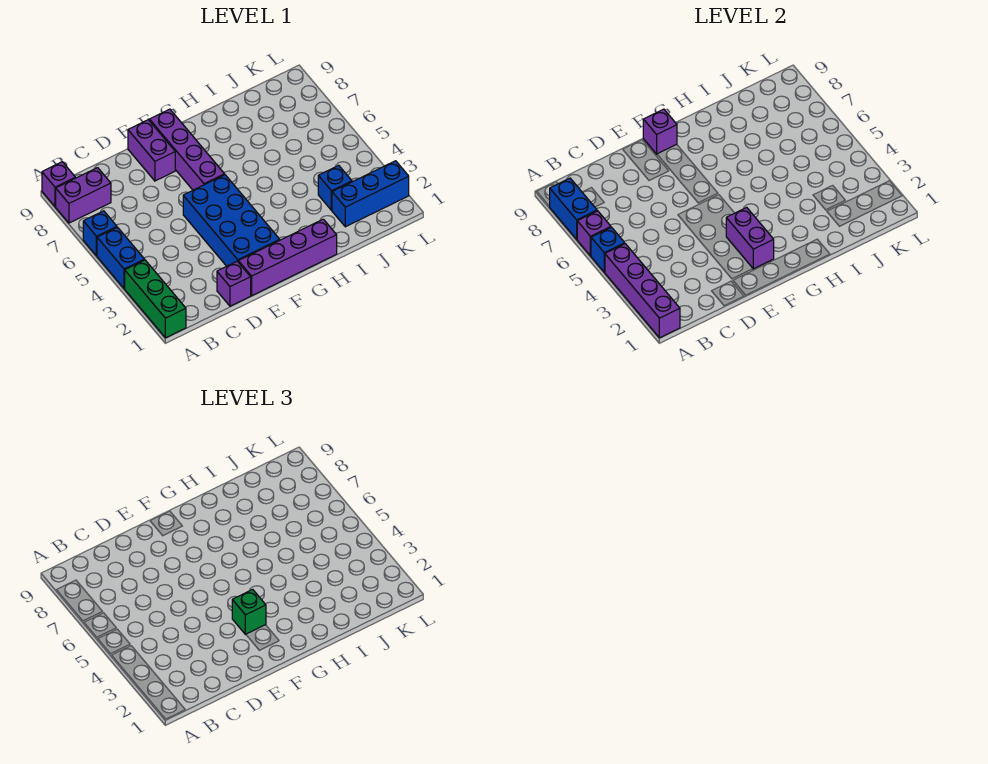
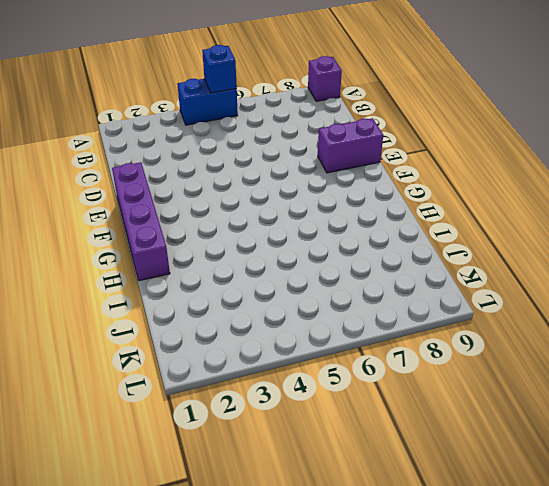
none -> green 1x3 brick [125,260,186,338]
none -> blue 1x1 brick [83,211,117,256]
none -> purple 1x2 brick [56,168,111,223]

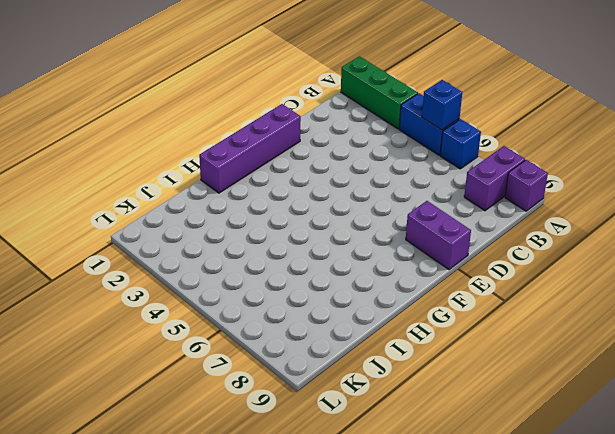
none -> purple 1x1 brick [217,261,251,306]
none -> blue 2x4 brick [183,175,280,266]
none -> purple 1x4 brick [149,109,225,190]

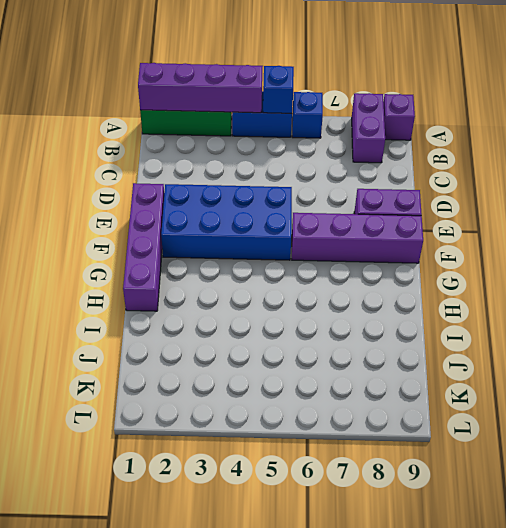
none -> purple 1x1 brick [217,261,251,306]
none -> blue 1x3 brick [332,161,409,227]
none -> blue 1x1 brick [318,165,352,210]

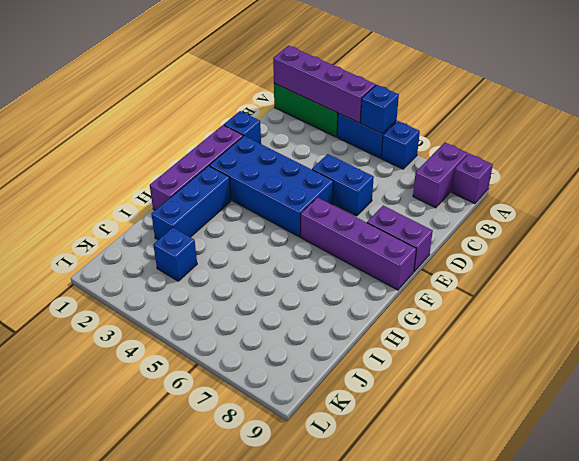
blue 1x1 brick [224,111,261,144] -> purple 1x1 brick [217,261,251,306]
blue 1x2 brick [312,154,374,216] -> blue 1x2 brick moved to [550,178,597,239]
blue 1x3 brick [151,166,231,240] -> blue 1x3 brick moved to [332,161,409,227]
none -> purple 1x1 brick [577,211,611,256]
none -> purple 1x2 brick [726,207,774,269]
none -> purple 1x1 brick [643,109,677,154]

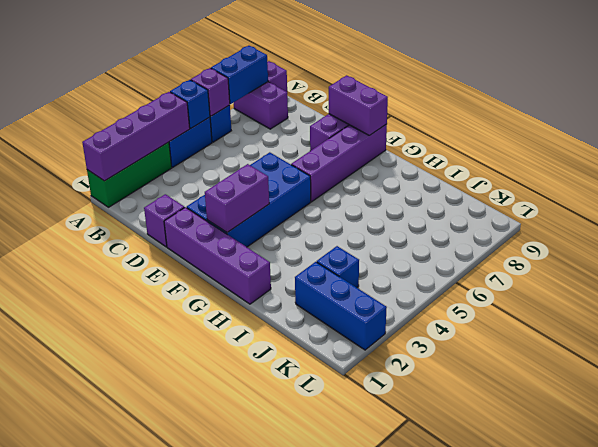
purple 1x2 brick [329,75,388,136] -> purple 1x1 brick [643,109,677,154]
none -> green 1x1 brick [232,589,266,634]

